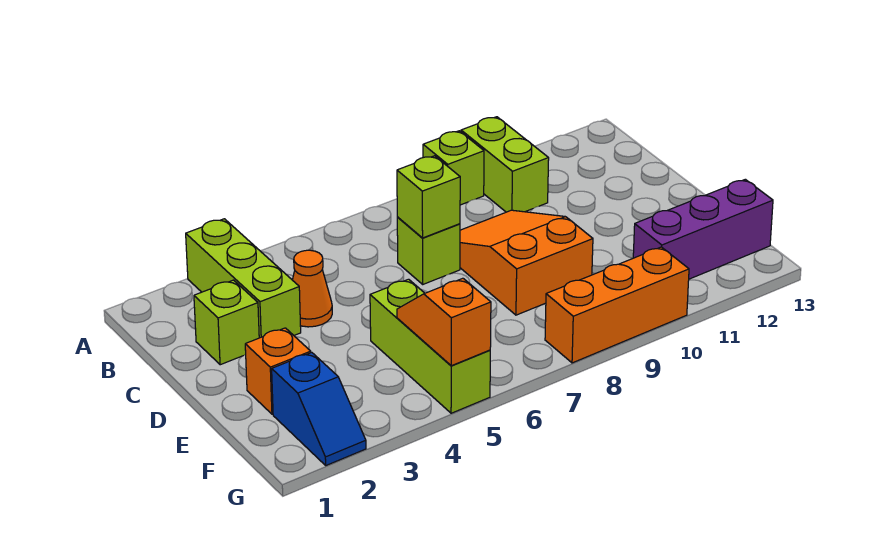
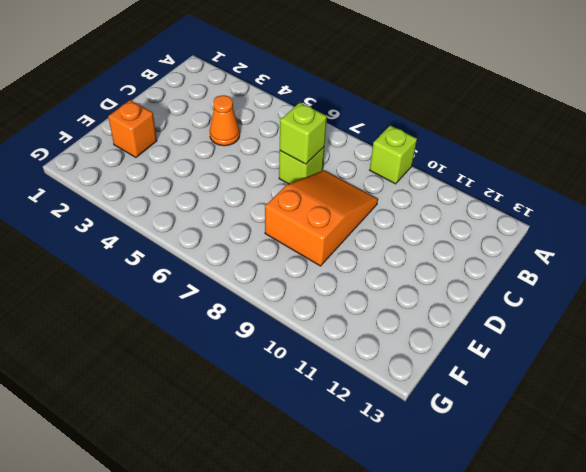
none -> lime 1x3 brick [186,219,301,338]
none -> lime 1x2 brick [461,117,549,212]
none -> lime 1x1 brick [194,280,259,365]

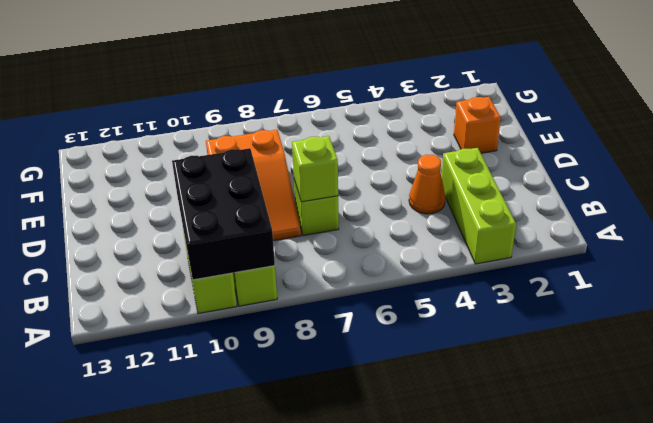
black 2x3 brick [172,148,275,280] -> none
none -> lime 1x1 brick [194,280,259,365]
none -> lime 1x3 brick [370,279,490,413]
none -> blue 1x2 slope [272,353,366,465]

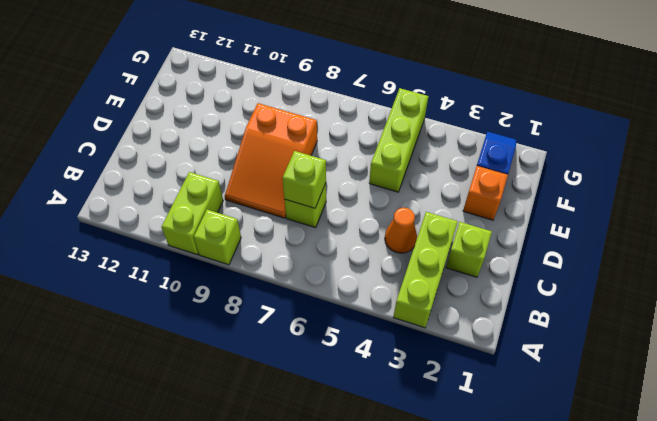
none -> purple 1x3 brick [633,179,773,279]
none -> orange 1x3 brick [545,247,689,363]
none -> orange 1x2 slope [397,278,491,366]

